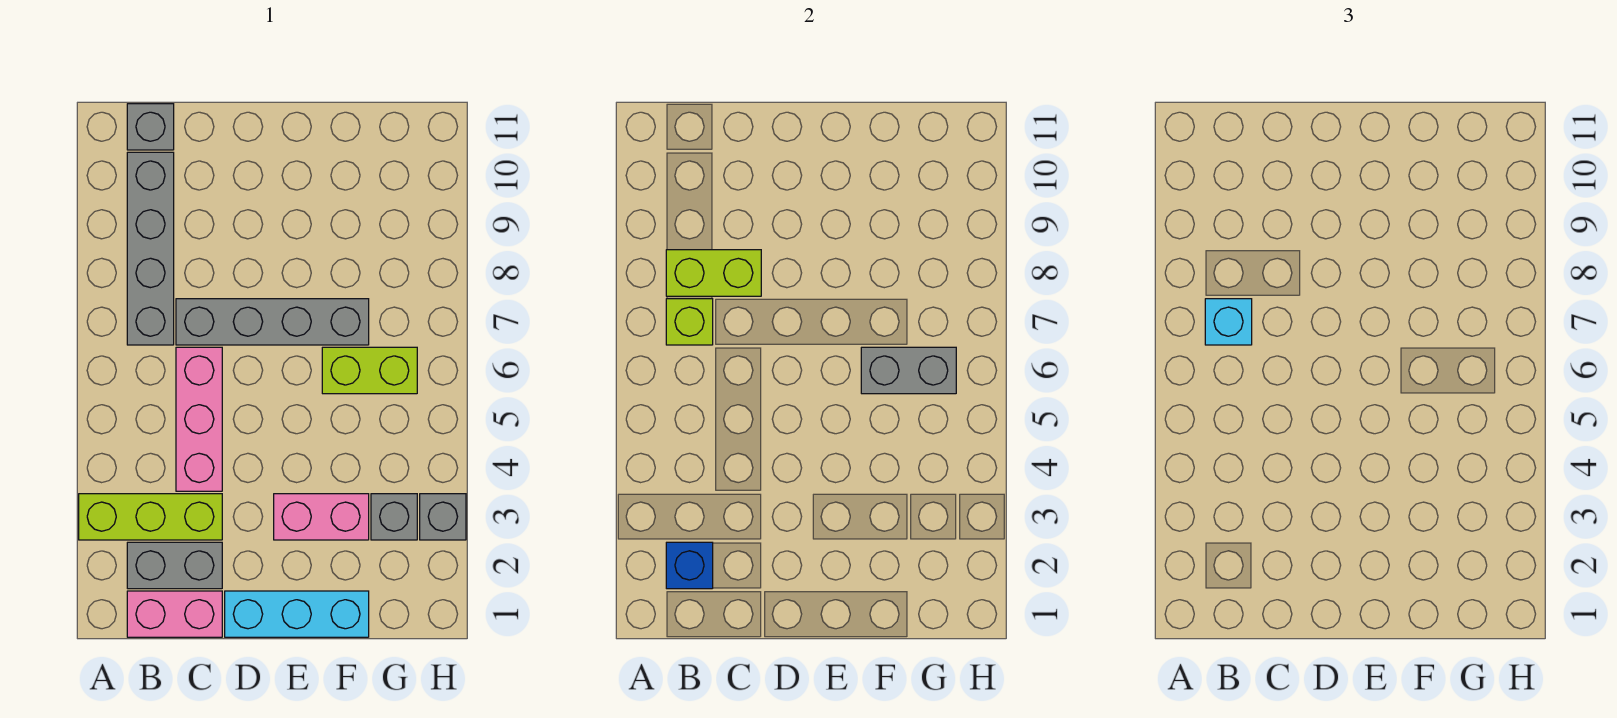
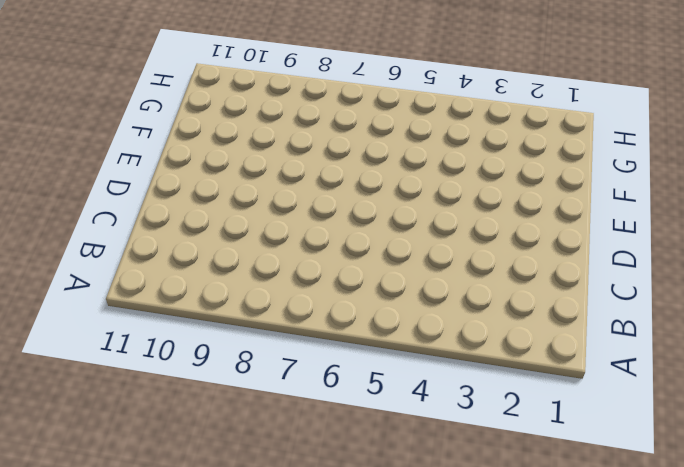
none -> lime 1x3 brick [79,494,222,540]
none -> pink 1x2 brick [127,591,222,637]
none -> grey 1x2 brick [127,542,222,589]

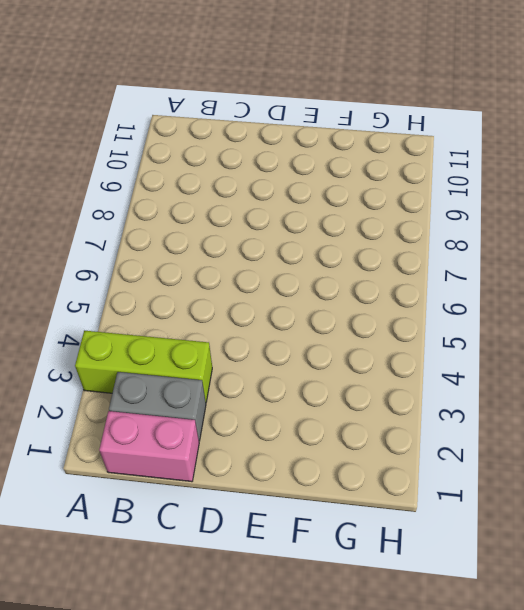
none -> grey 1x4 brick [127,152,174,345]
none -> grey 1x1 brick [127,104,174,150]
none -> pink 1x3 brick [176,347,222,491]

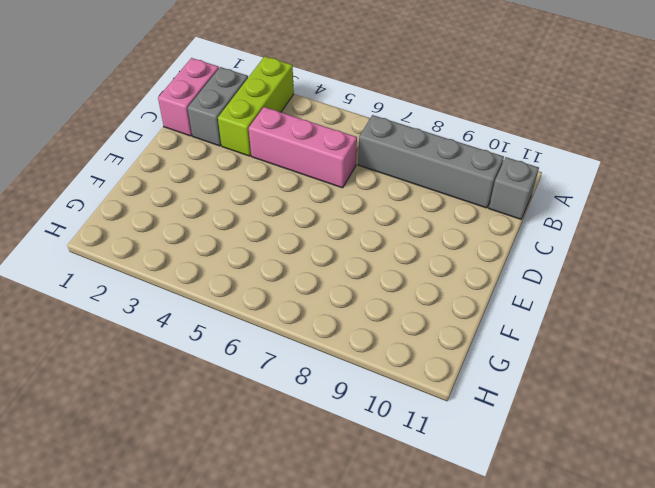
none -> grey 1x4 brick [176,299,369,345]
none -> cyan 1x3 brick [225,591,369,637]
none -> pink 1x2 brick [274,494,369,540]

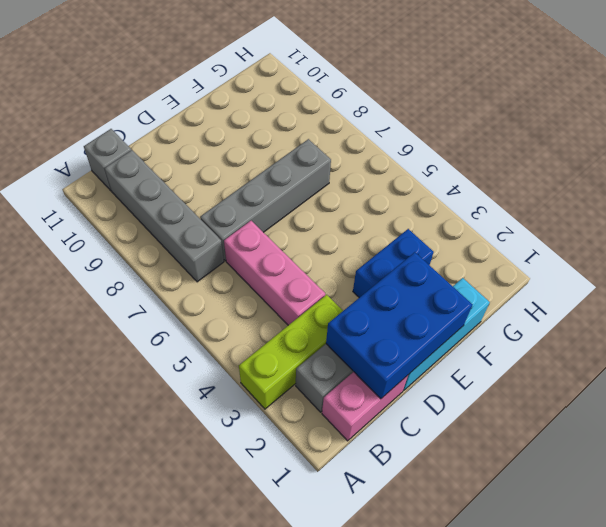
blue 2x3 brick [326,252,473,399] -> none
blue 1x2 brick [353,229,434,298] -> pink 1x2 brick [274,494,369,540]
none -> lime 1x2 brick [322,347,417,394]
none -> grey 1x1 brick [371,494,417,540]
none -> grey 1x1 brick [420,494,466,540]

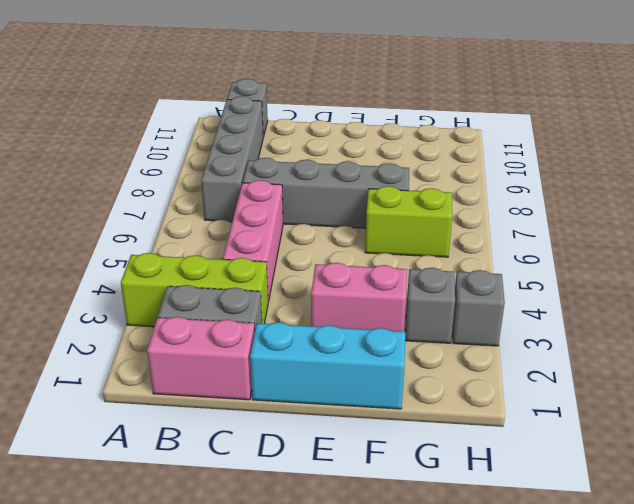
none -> blue 1x1 brick [666,542,713,589]
none -> lime 1x1 brick [666,299,713,345]
none -> lime 1x2 brick [666,250,761,296]

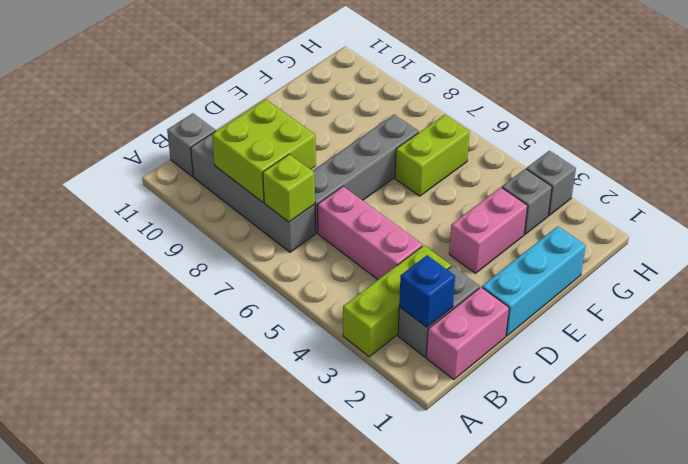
lime 2x2 brick [212,99,316,202] -> lime 1x2 brick [666,250,761,296]
none -> grey 1x2 brick [861,347,956,394]
none -> cyan 1x1 brick [1205,299,1252,345]

